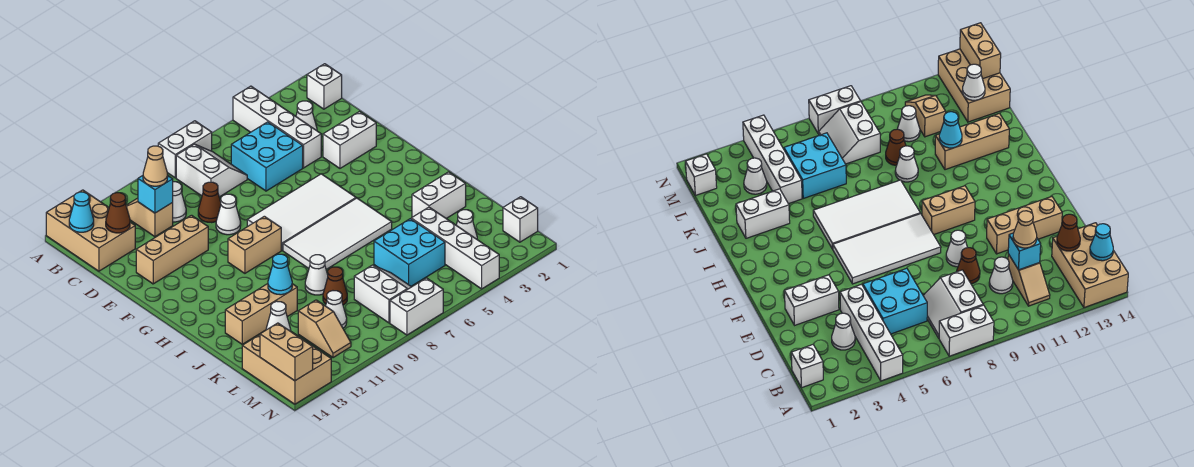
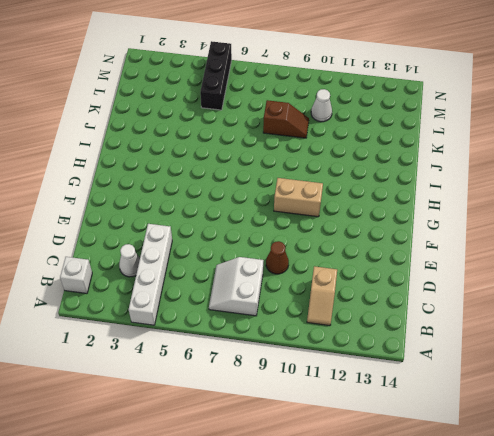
brown 1x2 slope [263,100,309,138] -> brown 1x1 cone [323,267,347,305]
black 1x3 brick [200,41,232,110] -> cyan 2x2 brick [374,219,445,286]
none -> white 1x2 brick [158,121,212,178]
none -> tan 2x3 brick [46,190,135,271]
none -> cyan 2x2 brick [231,122,303,191]
none -> white 1x1 cone [172,182,186,222]

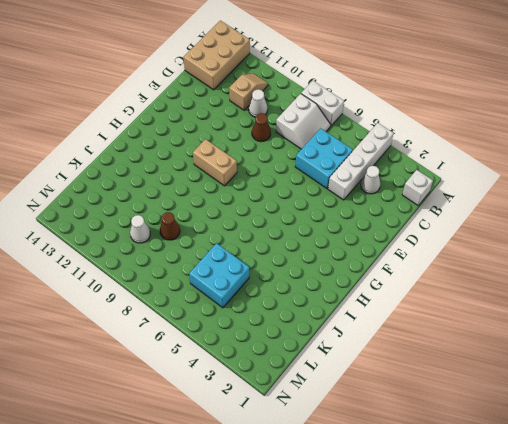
none -> white 1x2 brick [323,112,376,168]
none -> white 1x1 cone [216,194,241,235]
none -> tan 1x3 brick [136,215,208,284]
none -> white 2x4 tile [247,174,356,250]

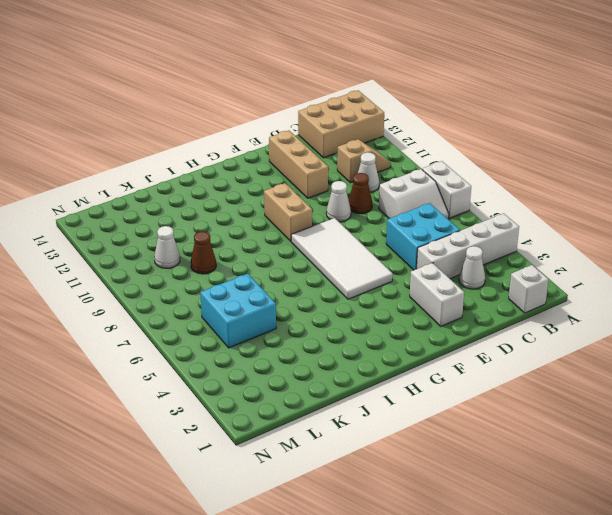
none -> white 2x4 tile [283,198,392,269]
none -> white 1x2 brick [412,172,466,218]
none -> white 1x1 cone [305,255,328,295]
none -> tan 1x3 brick [225,284,297,344]

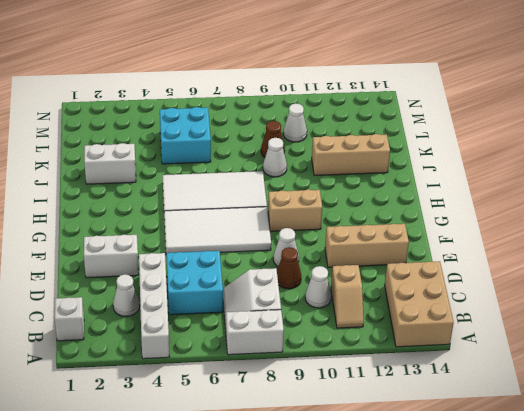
none -> white 1x4 brick [411,207,499,289]
none -> white 1x1 cone [456,210,477,239]
none -> white 2x2 slope [354,265,411,323]
none -> tan 1x2 slope [298,300,351,358]

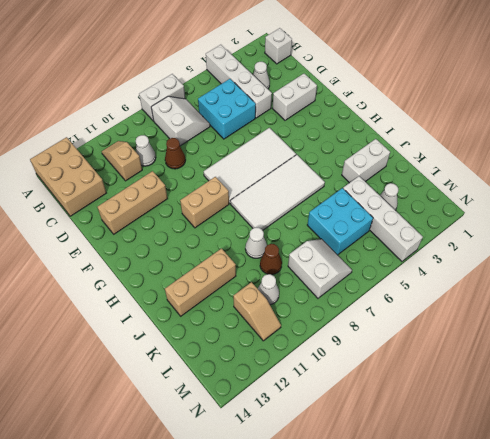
none -> white 1x1 cone [216,194,241,235]
none -> tan 2x3 brick [242,332,331,404]
none -> white 1x1 brick [503,197,538,242]
none -> white 1x2 brick [390,278,443,335]

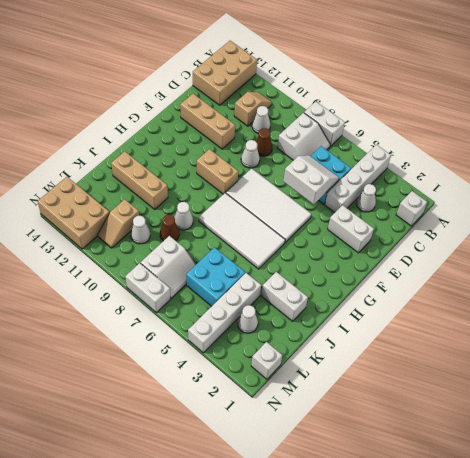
white 2x2 slope [283,155,339,204] -> none
tan 2x3 brick [38,177,109,249] -> tan 2x3 brick turned to [242,332,331,404]
none -> cyan 1x1 cone [69,192,94,232]
none -> cyan 1x1 brick [138,176,173,213]
none -> brown 1x1 cone [106,193,130,233]
none -> cyan 1x1 cone [268,254,292,295]

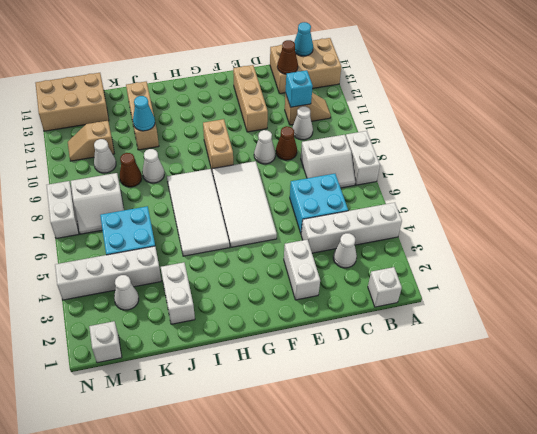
none -> white 1x1 cone [266,301,291,331]
none -> tan 1x2 brick [260,323,313,381]
none -> tan 1x1 cone [143,146,168,186]

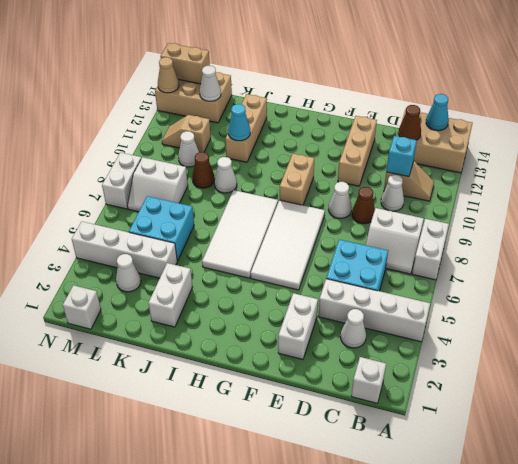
tan 1x1 cone [158,57,179,93] -> tan 1x1 cone moved to [143,146,168,186]

